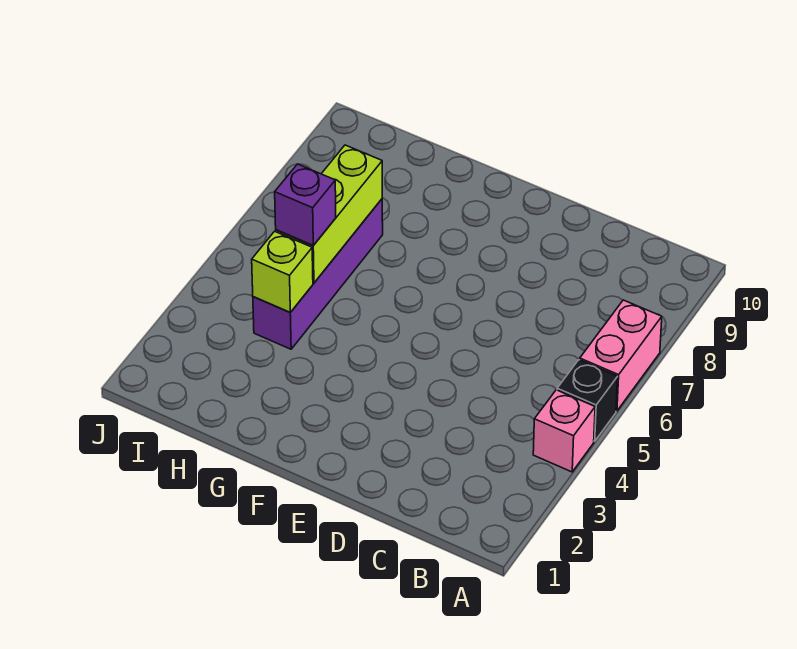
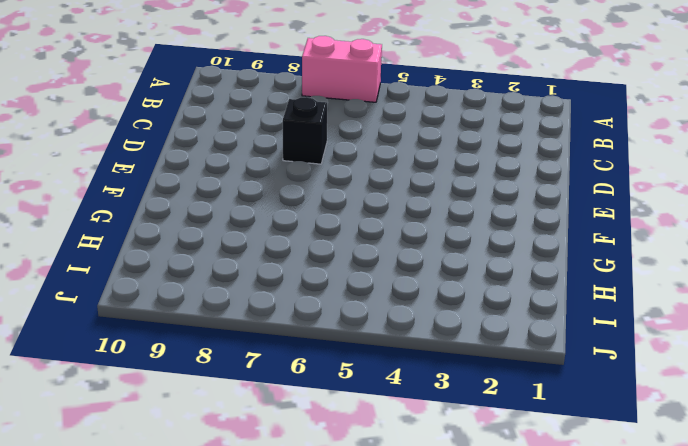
black 1x1 brick [283,97,327,164] -> black 1x1 brick moved to [557,360,618,441]
none -> pink 1x1 brick [533,390,595,472]
none -> purple 1x4 brick [253,199,383,349]

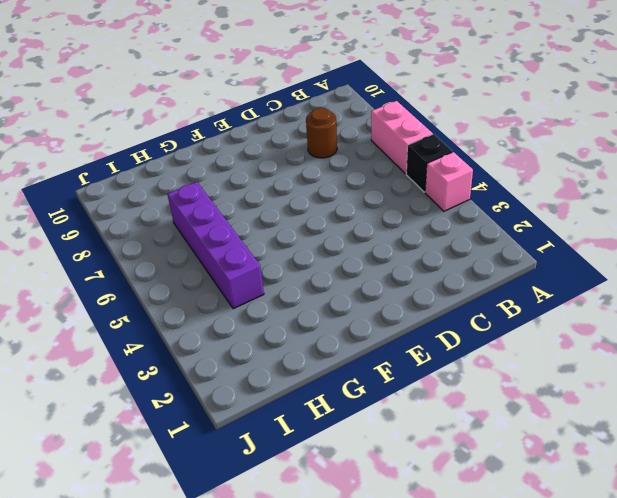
brown 1x1 round brick [306,108,337,158] -> none
none -> lime 1x1 brick [252,231,313,312]
none -> lime 1x3 brick [276,145,382,283]

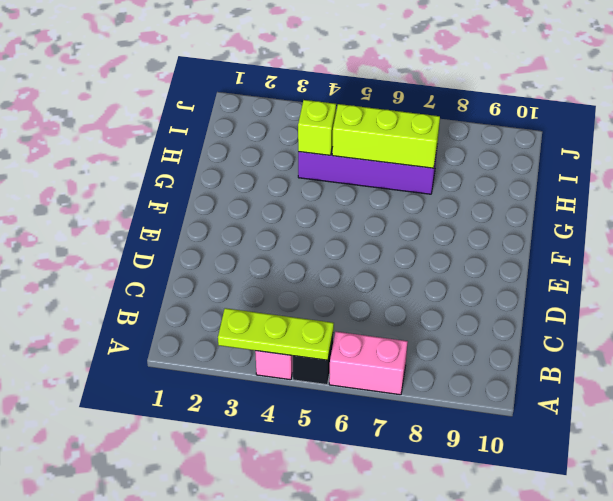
lime 1x3 plate [218,308,334,360] -> none
none -> purple 1x1 brick [275,164,336,245]

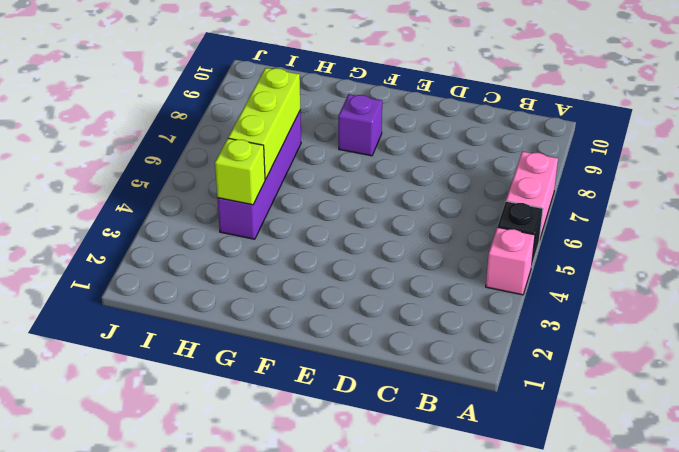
purple 1x1 brick [338,94,382,156] -> purple 1x1 brick moved to [275,164,336,245]

